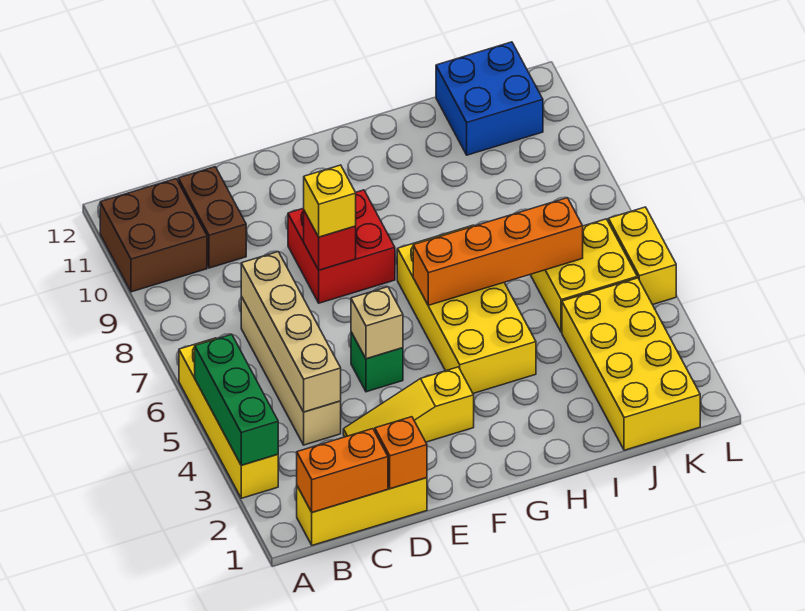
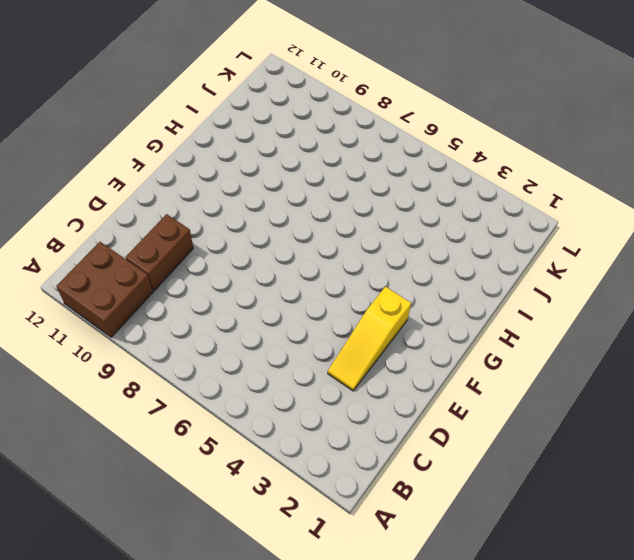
brown 1x2 brick [125,214,193,291] -> brown 1x2 brick turned to [178,167,246,268]
none -> yellow 1x4 brick [179,338,278,498]
none -> yellow 1x3 brick [297,478,427,545]
none -> tan 1x4 brick [241,297,341,445]

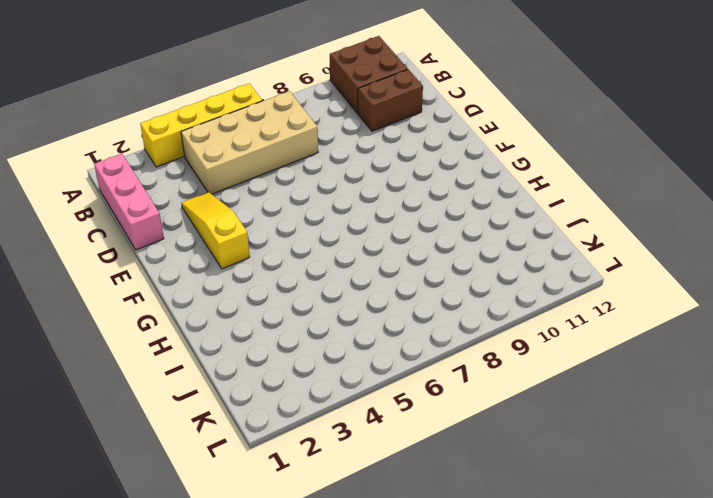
pink 1x3 brick [94,154,164,250] -> yellow 1x3 brick [297,478,427,545]
tan 2x4 brick [181,91,318,194] -> tan 1x4 brick [241,297,341,445]
none -> green 1x1 brick [351,332,403,392]
none -> red 2x2 brick [288,190,395,303]
none -> yellow 2x4 brick [397,225,536,393]

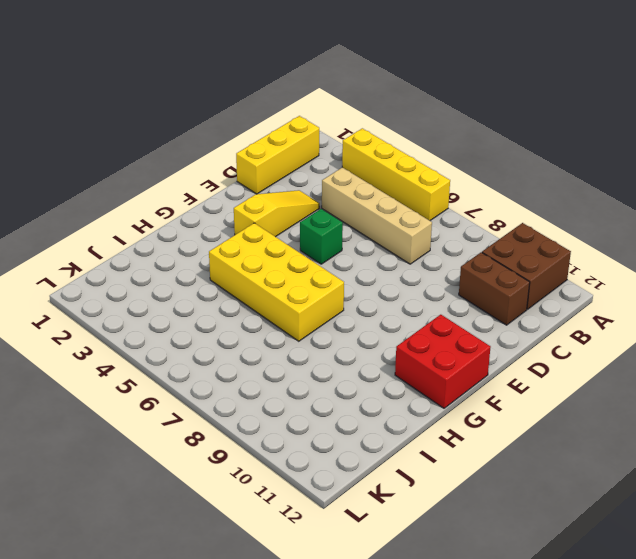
red 2x2 brick [395,315,491,408] -> red 2x2 brick moved to [288,190,395,303]
none -> yellow 2x4 brick [562,278,700,450]
none -> yellow 2x2 brick [530,219,637,332]
none -> blue 2x2 brick [436,42,543,155]

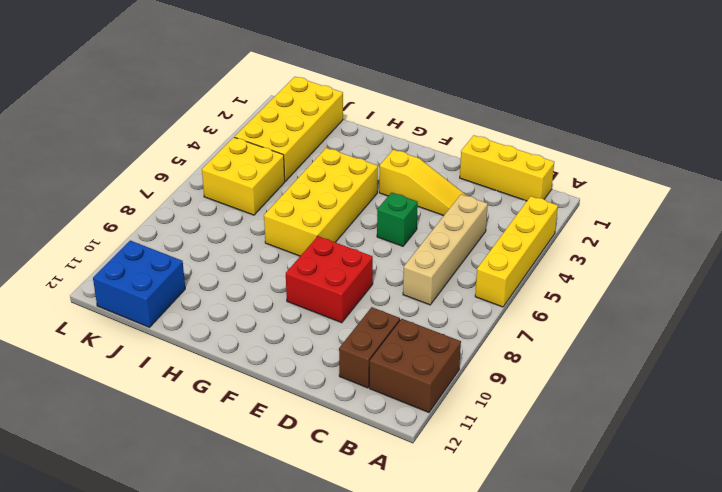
none -> yellow 1x2 brick [608,207,676,305]
none -> green 1x3 brick [195,334,278,465]
none -> orange 1x2 brick [297,429,388,512]

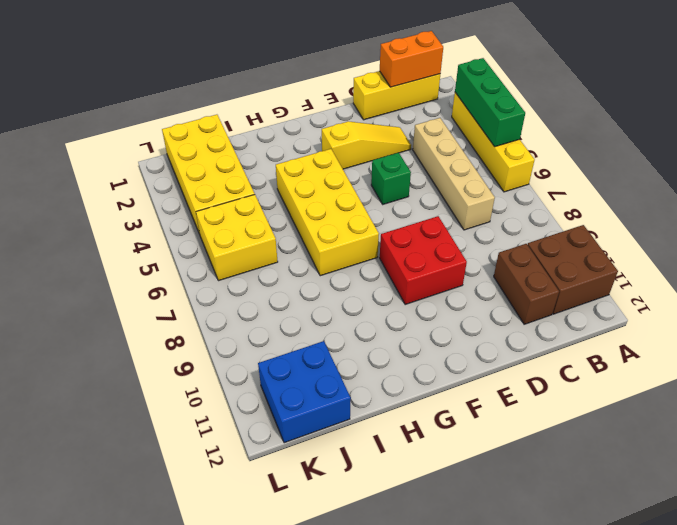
none -> yellow 1x2 brick [608,207,676,305]
none -> tan 1x4 brick [241,252,341,412]
none -> orange 1x1 brick [375,417,427,489]

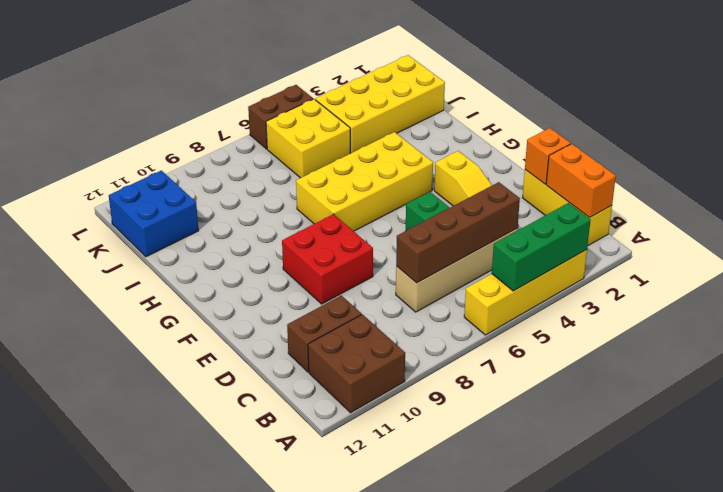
brown 1x4 brick [396,182,520,283] -> tan 1x4 brick [241,252,341,412]
brown 1x2 brick [248,85,313,149] -> yellow 1x2 brick [608,207,676,305]
none -> tan 1x1 brick [351,287,403,359]
none -> red 1x1 brick [304,211,356,270]
none -> orange 1x4 brick [413,198,583,305]

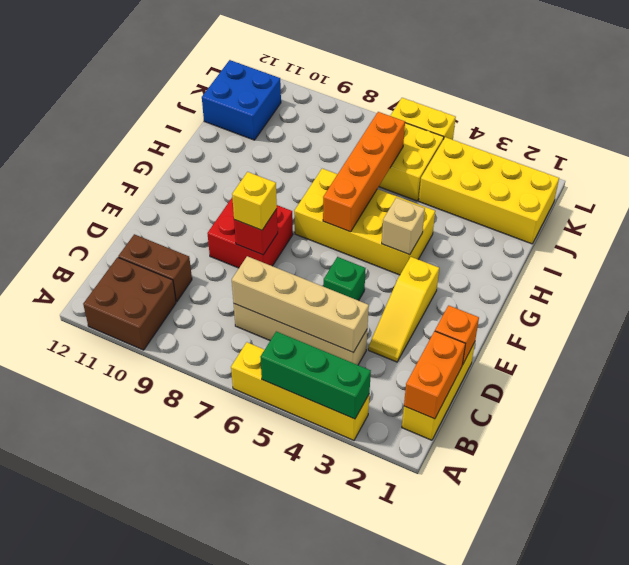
tan 1x1 brick [382,198,425,255] -> tan 1x1 brick moved to [351,287,403,359]

